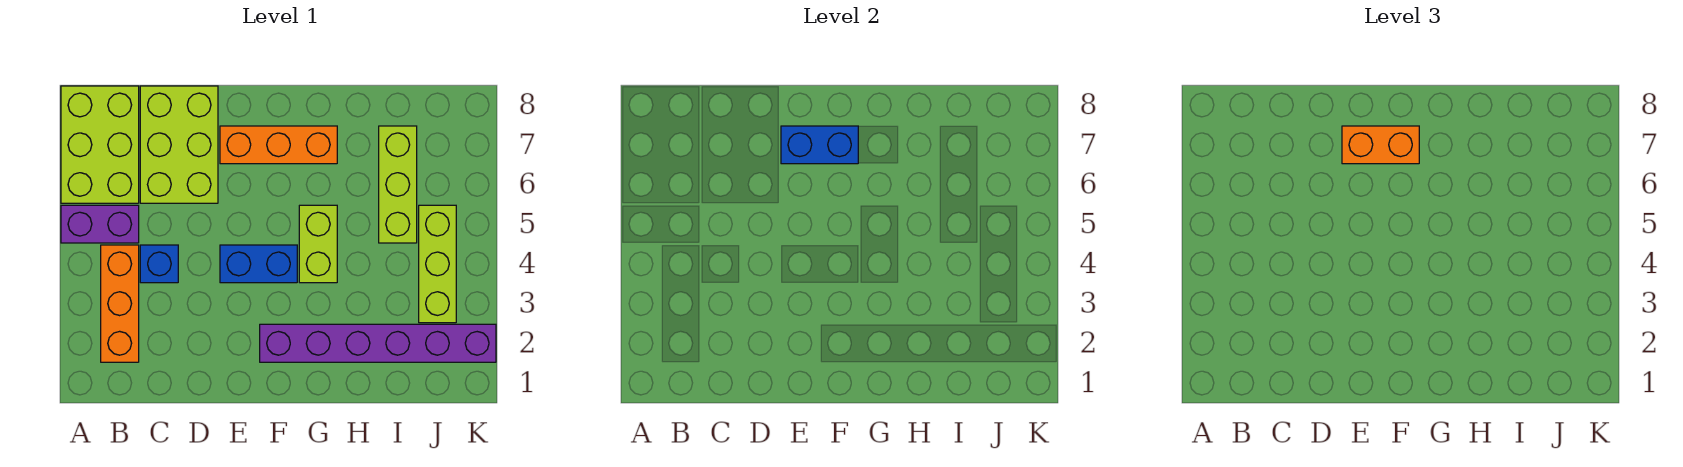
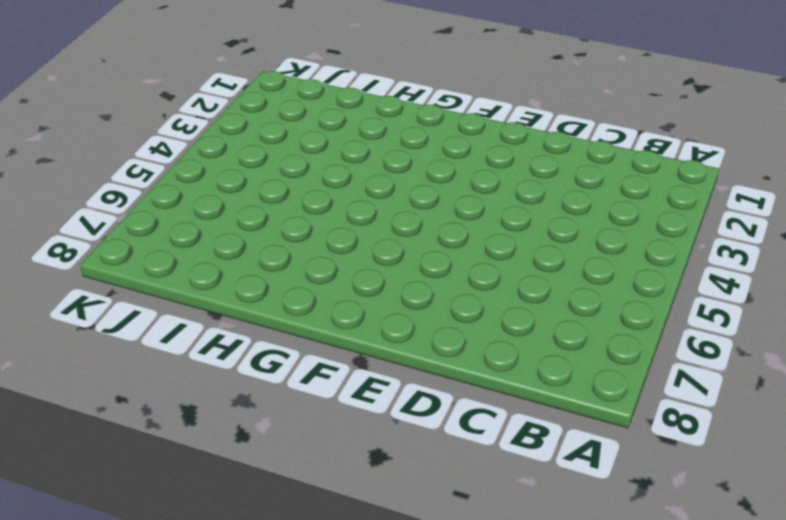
none -> purple 1x2 brick [61,205,139,243]
none -> lime 2x3 brick [61,86,139,203]
none -> orange 1x3 brick [101,245,139,362]

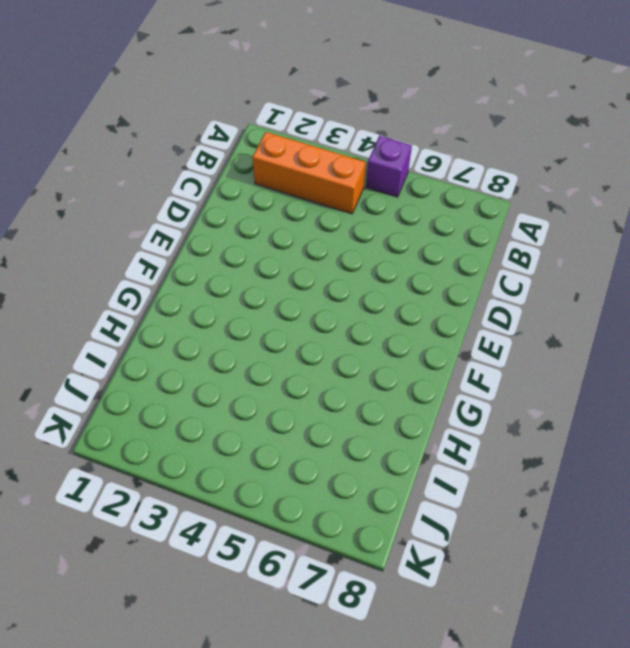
purple 1x1 brick [366,136,412,197] -> purple 1x2 brick [61,205,139,243]
none -> lime 2x3 brick [61,86,139,203]
none -> blue 1x1 brick [140,245,178,283]
none -> lime 2x3 brick [140,86,218,203]

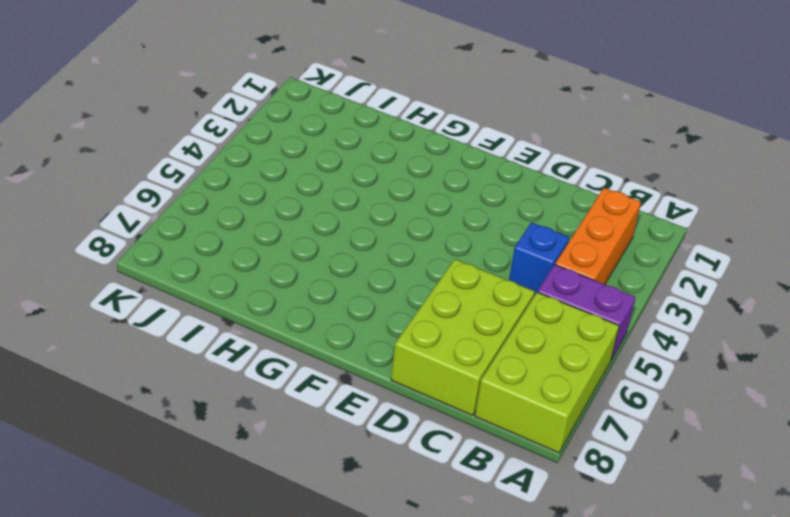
none -> blue 1x2 brick [220,245,297,283]
none -> orange 1x3 brick [220,126,337,164]
none -> purple 1x6 brick [260,324,496,362]

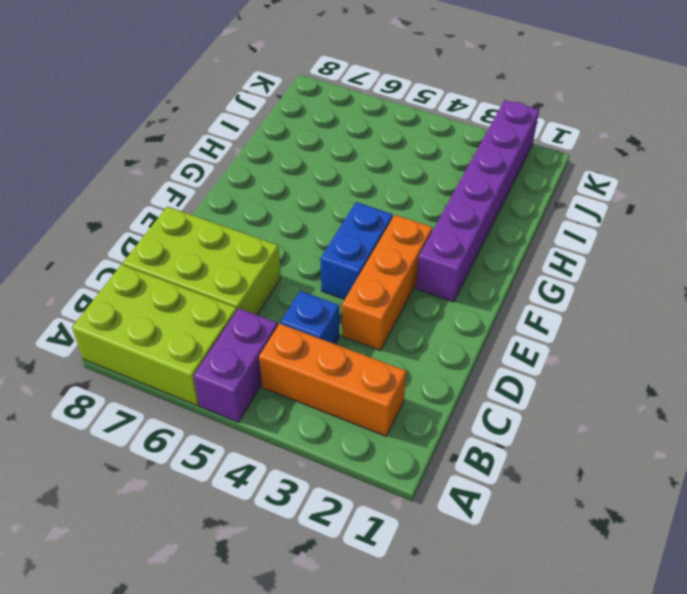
orange 1x3 brick [342,215,432,351] -> orange 1x3 brick moved to [220,126,337,164]
none -> lime 1x2 brick [299,205,337,283]
none -> lime 1x3 brick [379,126,417,243]
none -> lime 1x3 brick [419,205,456,323]

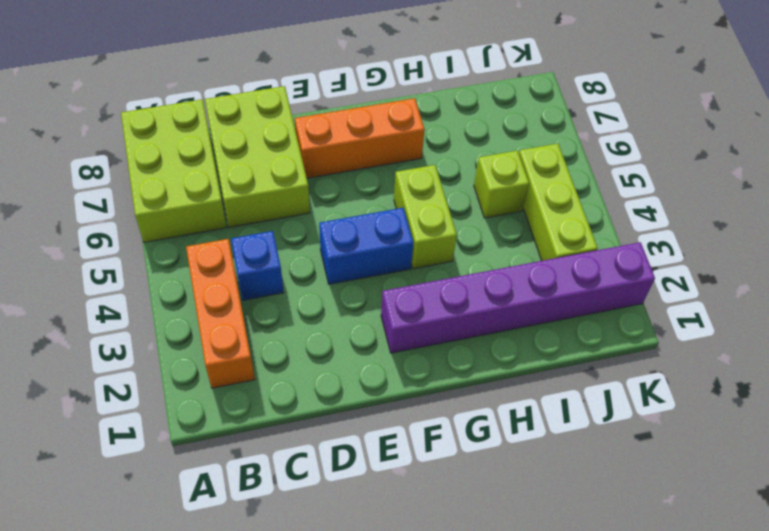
lime 1x1 brick [474,151,529,218] -> lime 1x3 brick [379,126,417,243]
none -> purple 1x2 brick [61,205,139,243]
none -> blue 1x2 brick [781,126,858,164]
none -> orange 1x2 brick [1342,126,1419,164]

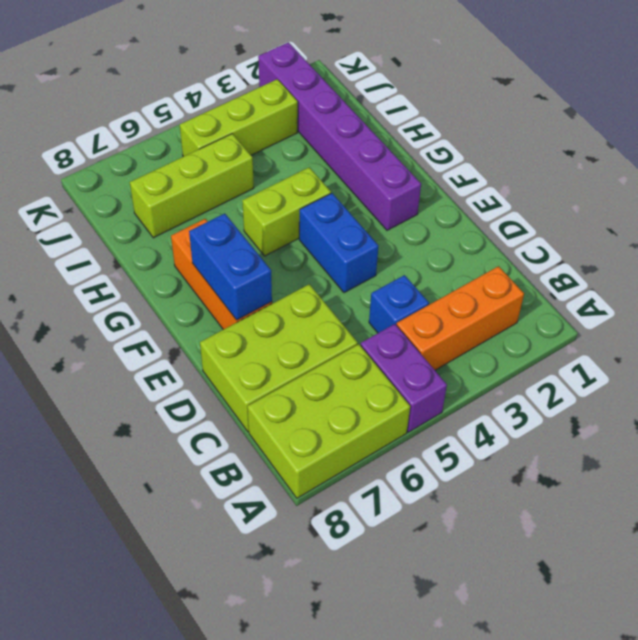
none -> orange 1x2 brick [1342,126,1419,164]

